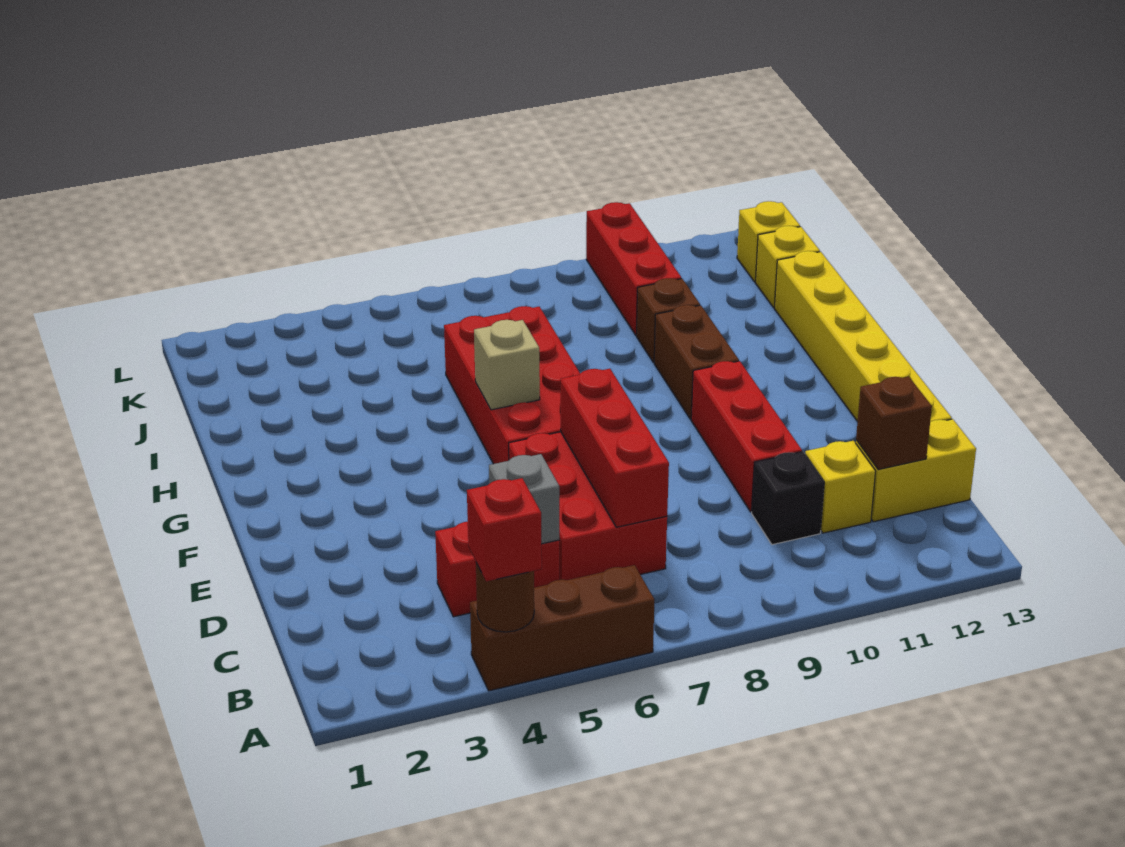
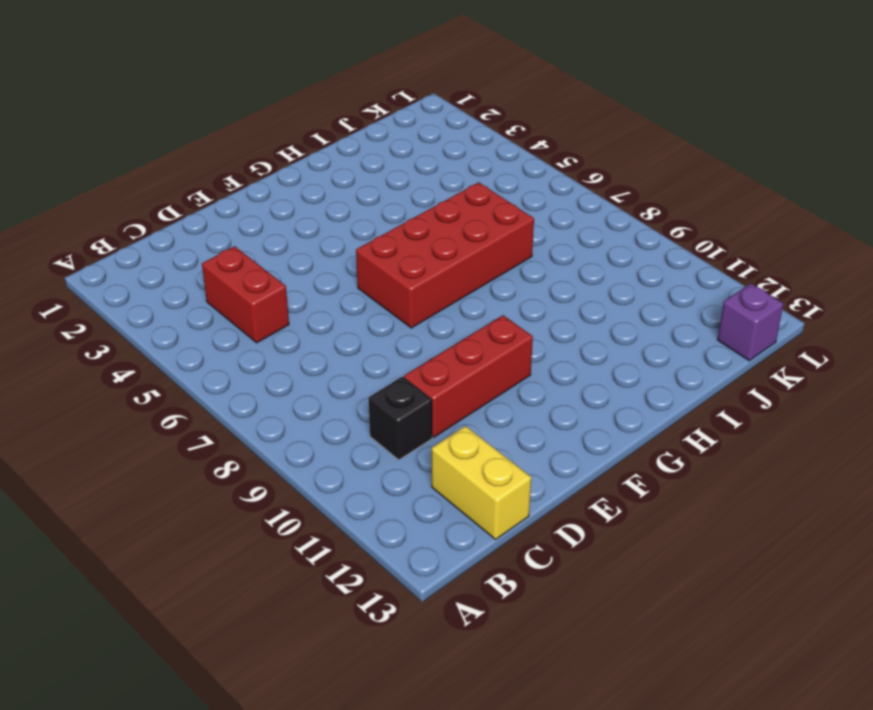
purple 1x1 brick [717,283,783,361] -> yellow 1x1 brick [737,201,800,282]
none -> brown 1x3 brick [470,565,654,691]
none -> red 2x3 brick [509,432,667,580]
none -> yellow 1x1 brick [805,441,876,533]

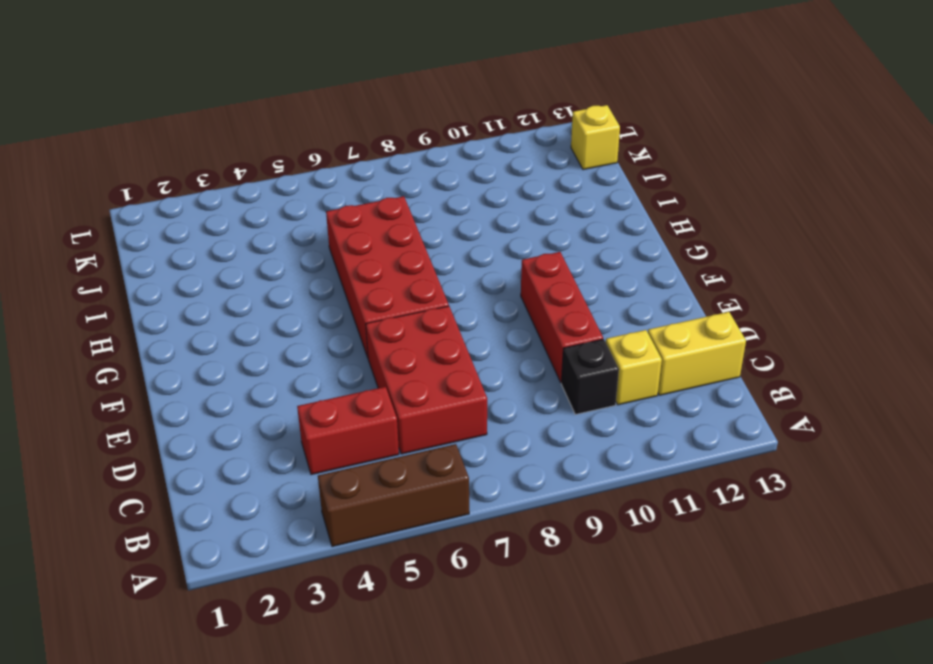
none -> yellow 1x6 brick [774,251,952,422]
none -> brown 1x2 brick [654,305,739,419]
none -> brown 1x1 brick [636,278,700,363]

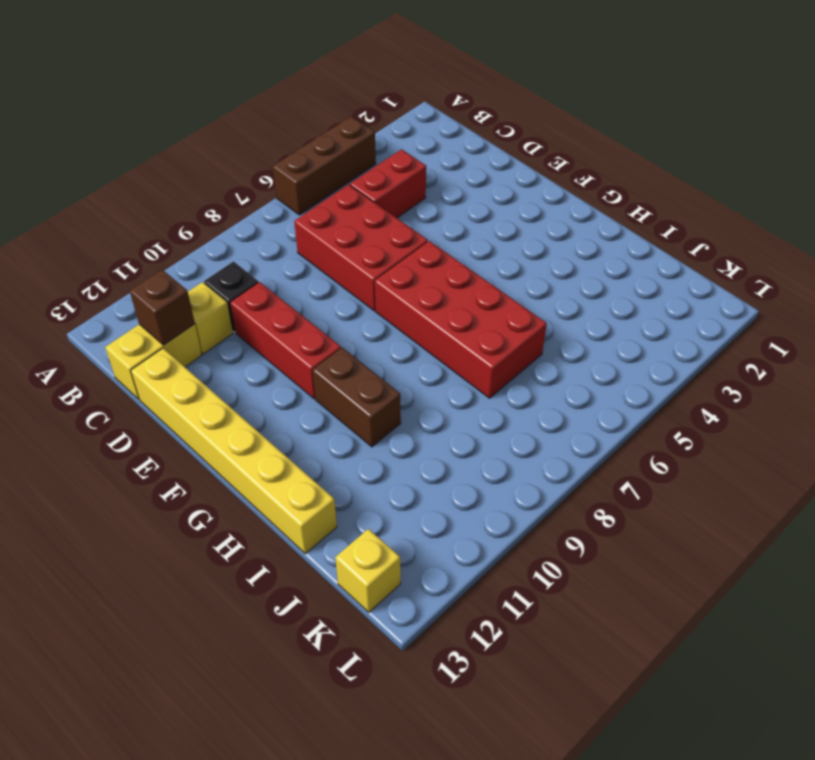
none -> brown 1x1 brick [636,278,700,363]
none -> red 1x3 brick [586,202,681,335]
none -> yellow 1x1 brick [756,226,820,308]

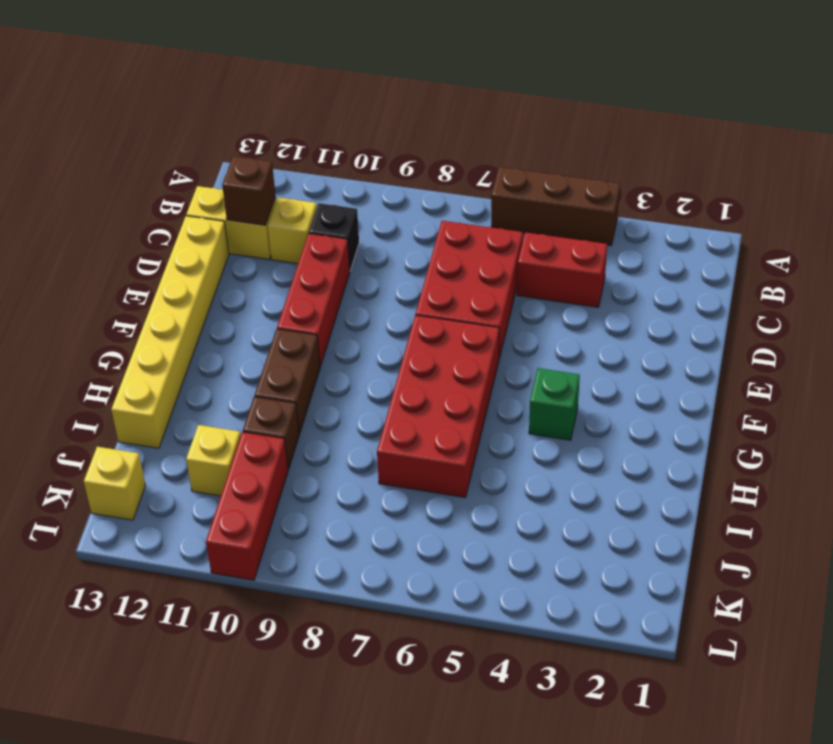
green 1x1 brick [529,368,580,440] -> none
yellow 1x1 brick [186,425,241,496] -> yellow 1x1 brick moved to [756,226,820,308]
none -> brown 1x1 round brick [476,563,534,632]
none -> grey 1x1 brick [489,454,559,544]
none -> red 1x3 brick [561,369,669,527]

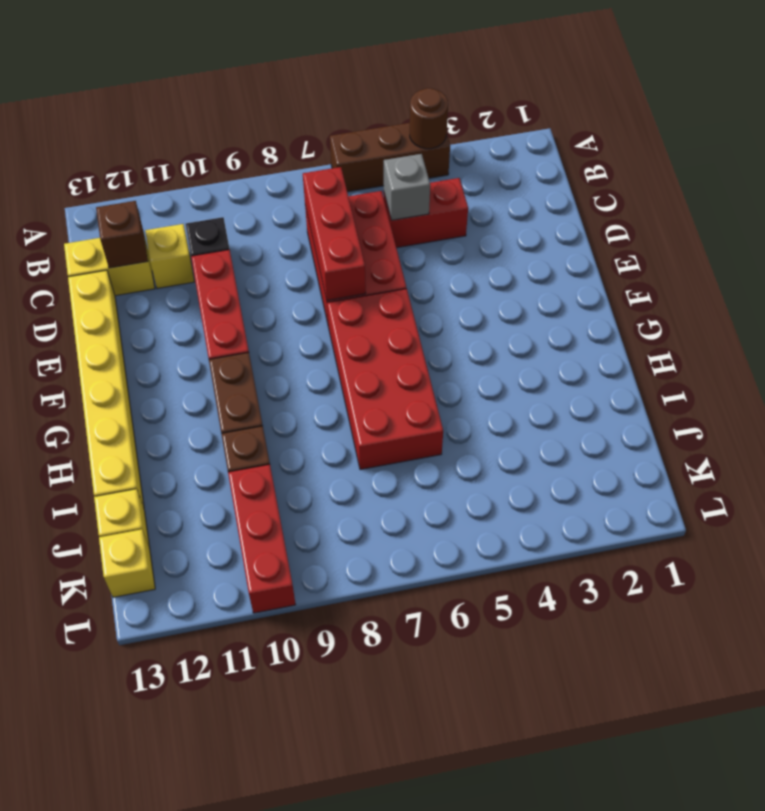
none -> tan 1x1 brick [474,320,540,410]
none -> red 1x1 brick [467,478,542,582]

